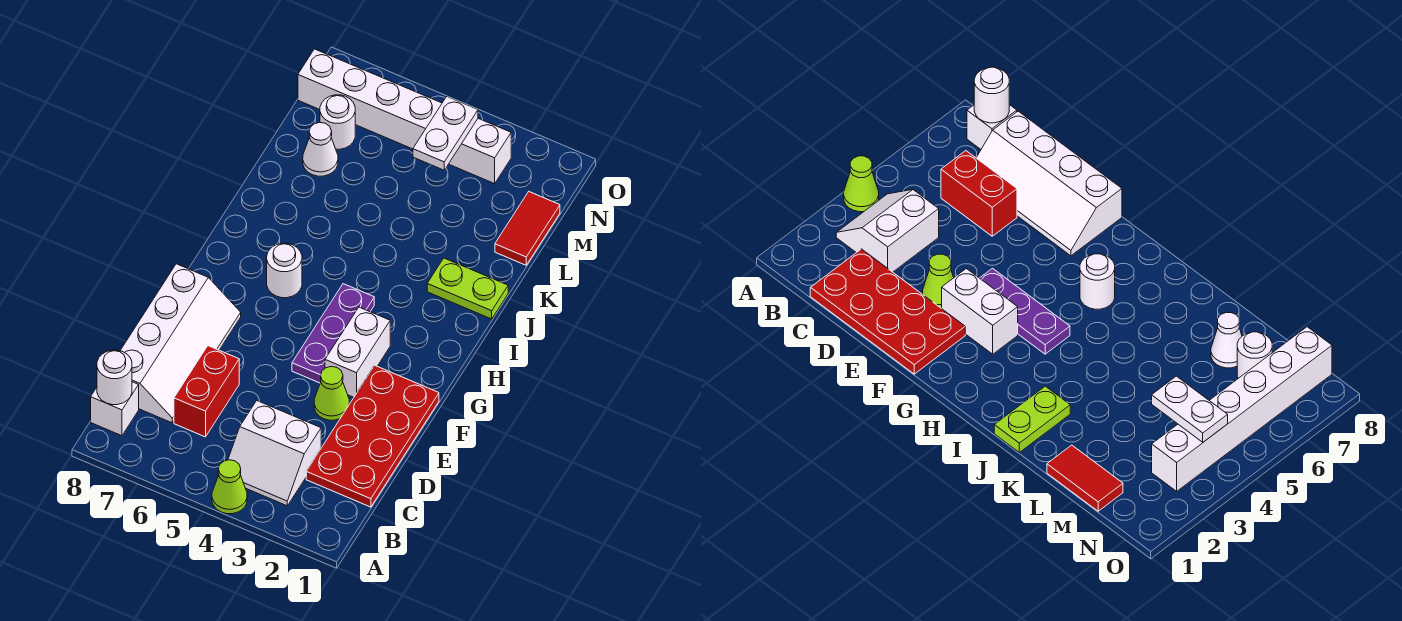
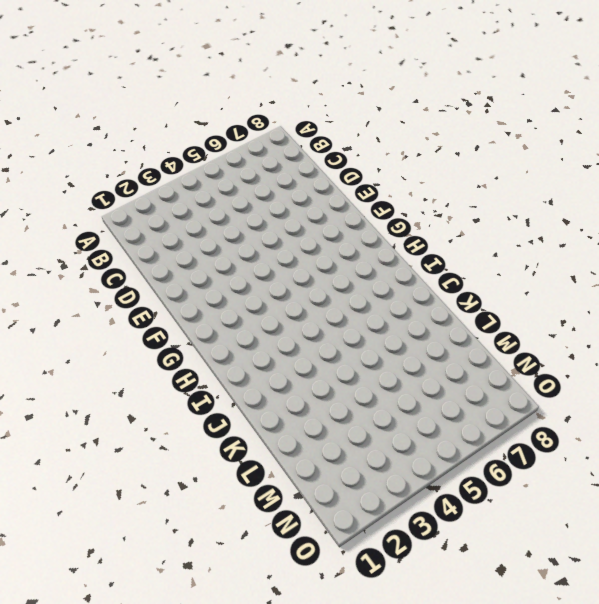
none -> lime 1x1 cone [212,460,247,514]
none -> white 2x2 slope [228,401,321,506]
none -> white 1x1 brick [91,382,139,436]

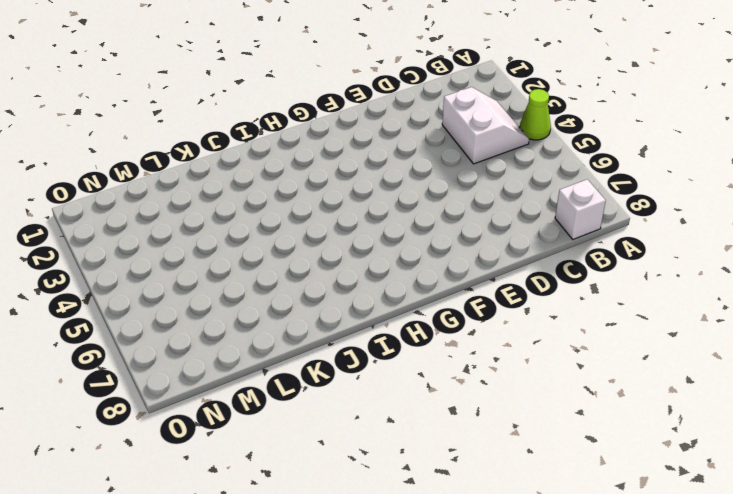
none -> red 2x4 plate [306,366,439,507]
none -> red 1x2 brick [174,346,239,437]
none -> white 2x4 slope [120,264,241,423]

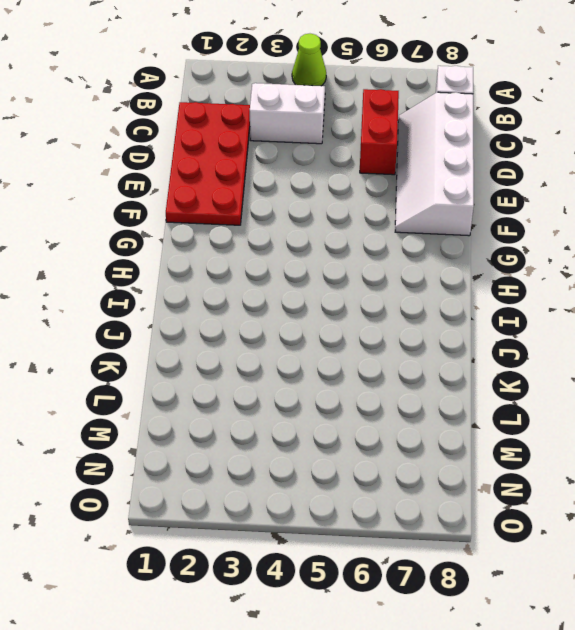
none -> lime 1x1 cone [314,366,349,420]
none -> white 1x2 brick [325,307,390,397]
none -> purple 1x3 plate [292,284,374,383]

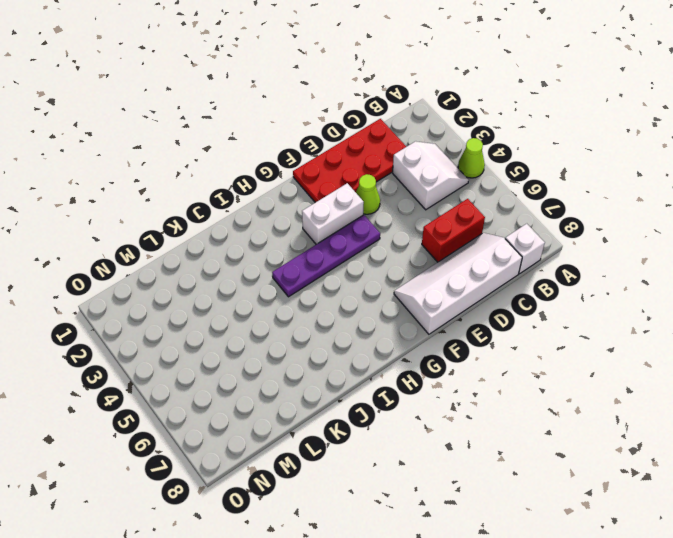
purple 1x4 plate [272,215,380,297] -> purple 1x3 plate [292,284,374,383]
none -> white 1x1 round brick [267,243,302,298]
none -> lime 1x2 plate [427,258,508,319]
none -> red 1x2 tile [495,192,560,265]

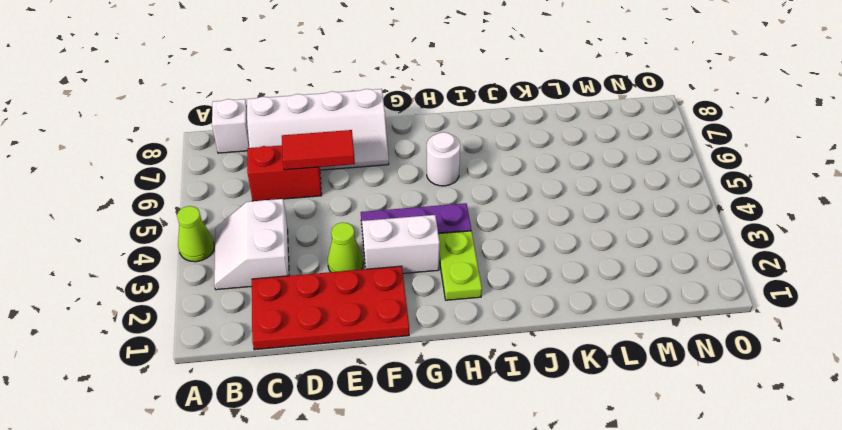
red 1x2 tile [282,130,355,170] -> red 1x2 tile moved to [495,192,560,265]
lime 1x2 plate [438,231,482,300] -> lime 1x2 plate moved to [427,258,508,319]
none -> white 1x1 cone [303,122,338,176]
none -> white 1x1 round brick [320,95,355,149]
none -> white 1x6 brick [298,49,511,184]

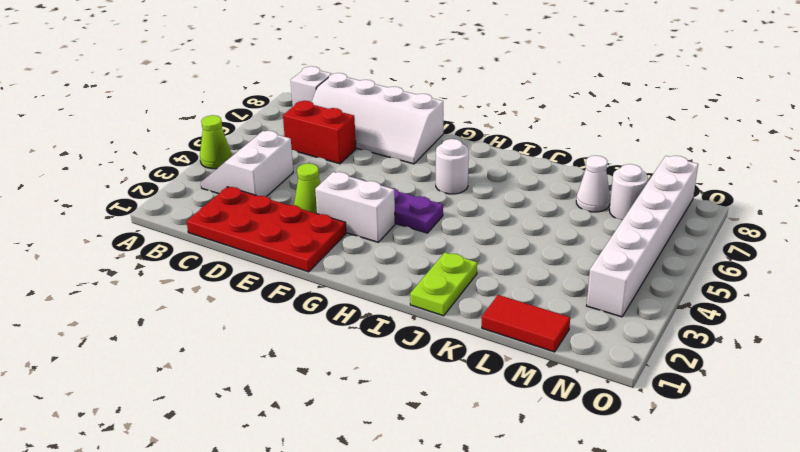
none -> white 1x1 round brick [97,350,132,405]
none -> white 1x2 plate [413,97,478,170]

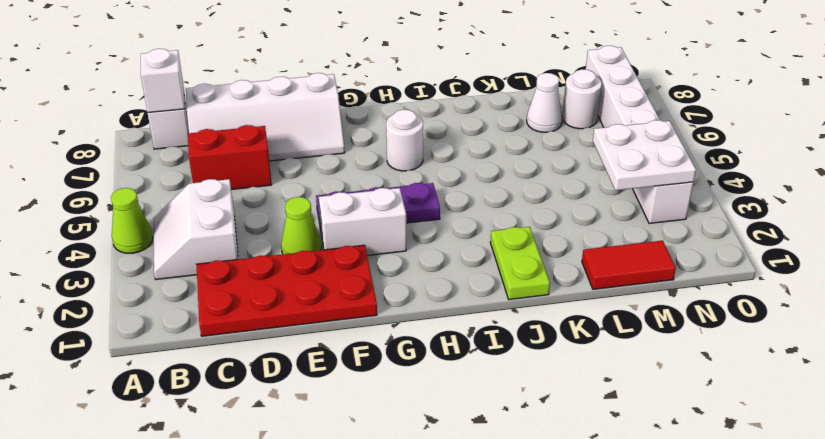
white 1x1 brick [141,49,185,113] -> white 1x1 round brick [97,350,132,405]
white 2x2 plate [593,120,696,190] -> white 1x2 plate [413,97,478,170]

